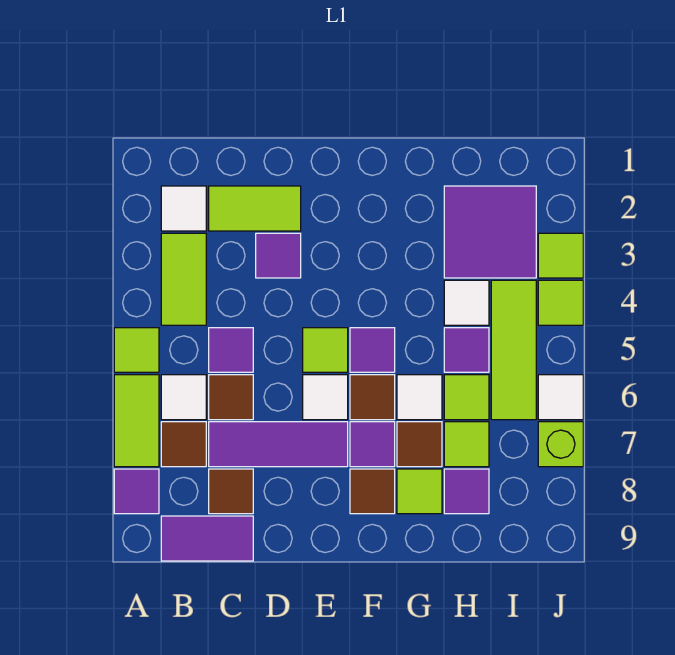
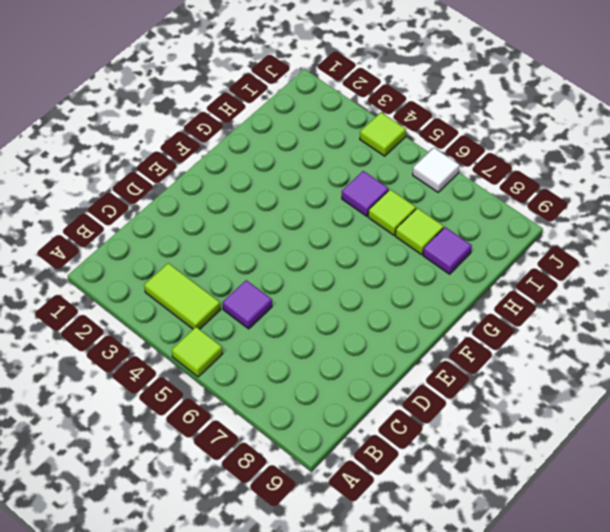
none -> lime 1x2 tile [114,375,159,467]
none -> purple 1x1 tile [114,469,159,514]
none -> white 1x1 tile [161,186,206,231]
none -> white 1x1 tile [161,375,206,420]

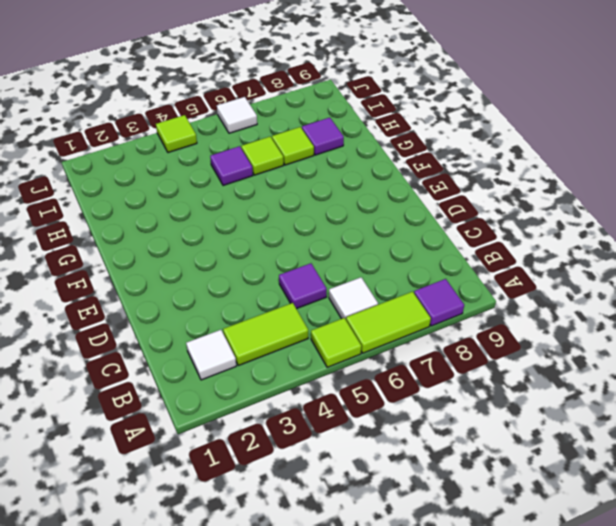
none -> brown 1x1 tile [161,422,206,467]
none -> purple 1x2 tile [161,516,253,561]
none -> lime 1x2 tile [209,186,301,231]
none -> brown 1x1 tile [209,375,253,420]

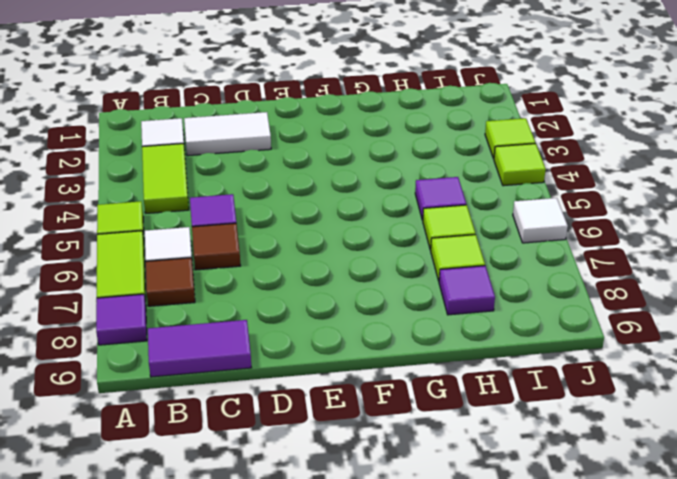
white 1x2 tile [184,112,271,156] -> lime 1x2 tile [209,186,301,231]
none -> purple 1x3 tile [209,422,348,467]
none -> brown 1x1 tile [209,469,253,514]
none -> purple 1x1 tile [256,233,301,278]
none -> lime 1x1 tile [303,328,348,372]

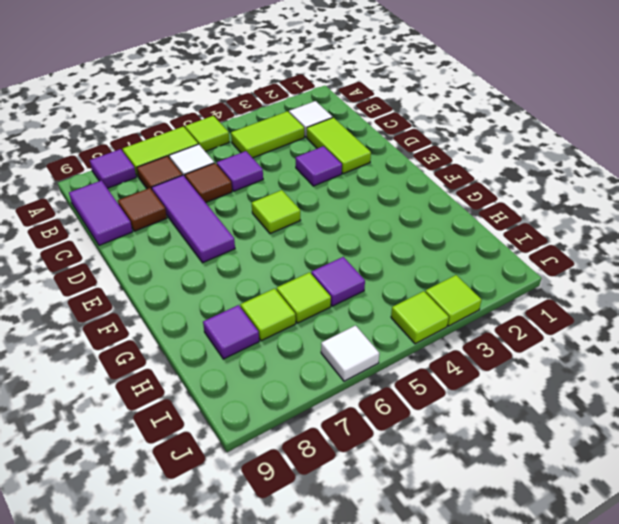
none -> white 1x1 tile [303,375,348,420]
none -> purple 1x1 tile [350,328,395,372]
none -> brown 1x1 tile [350,375,395,420]
none -> purple 1x1 tile [350,422,395,467]

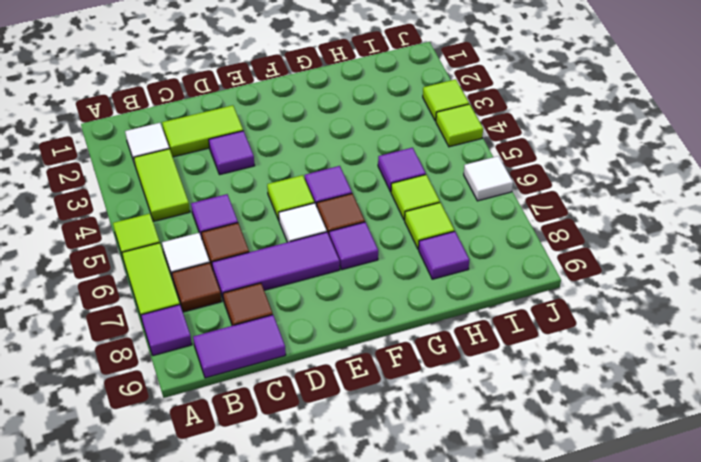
none -> brown 1x1 tile [350,469,395,514]
none -> white 1x1 tile [397,375,442,420]
none -> brown 1x1 tile [397,422,442,467]
none -> lime 1x1 tile [397,469,442,514]

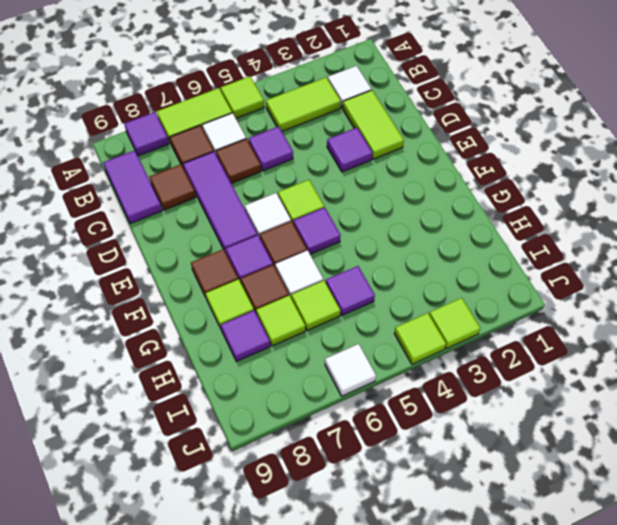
none -> purple 2x2 tile [444,186,536,278]
none -> white 1x1 tile [444,280,489,325]
none -> lime 1x3 tile [491,280,536,420]
none -> lime 1x1 brick [538,422,583,467]

